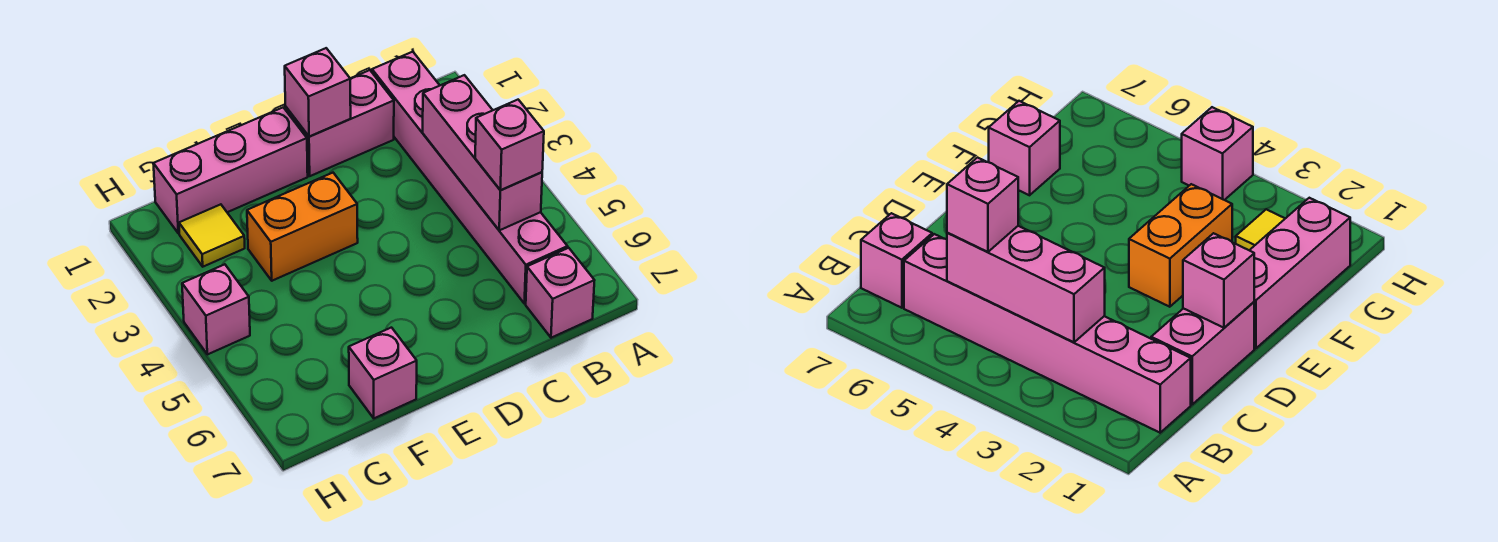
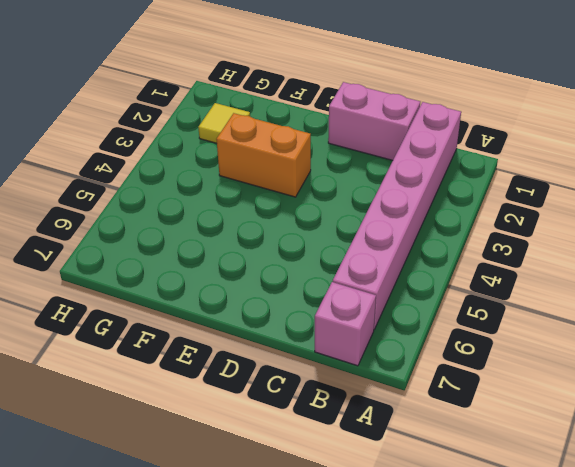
none -> pink 1x3 brick [153,107,308,233]
none -> pink 1x1 brick [349,328,417,418]

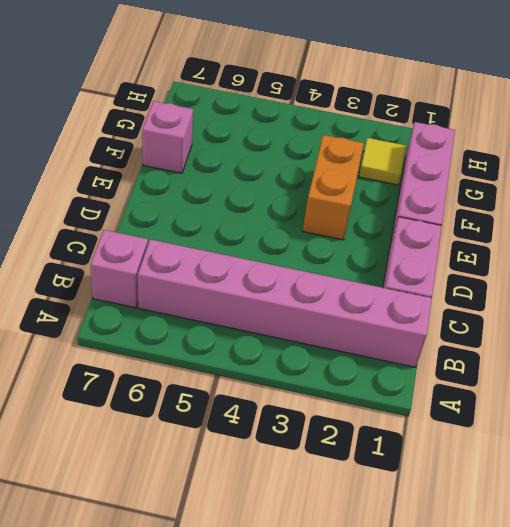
none -> pink 1x1 brick [182,264,250,354]
none -> pink 1x3 brick [423,75,542,230]

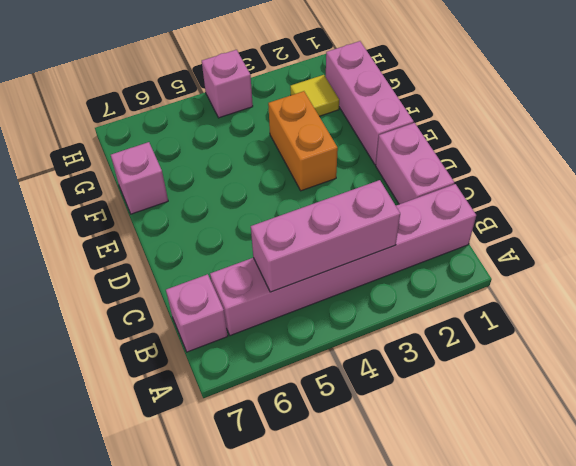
none -> pink 1x1 brick [285,48,351,137]
none -> pink 1x1 brick [475,100,544,190]

